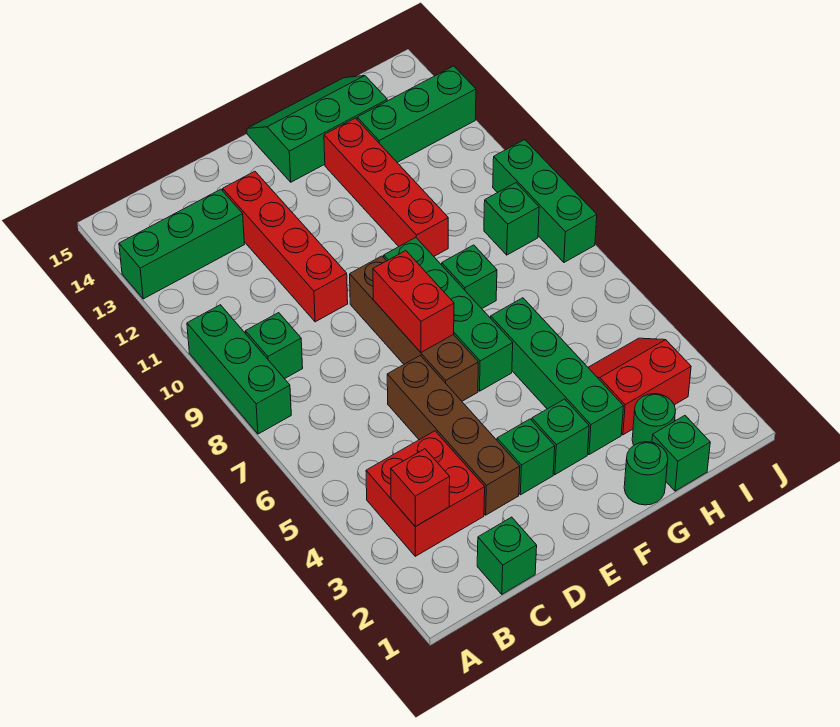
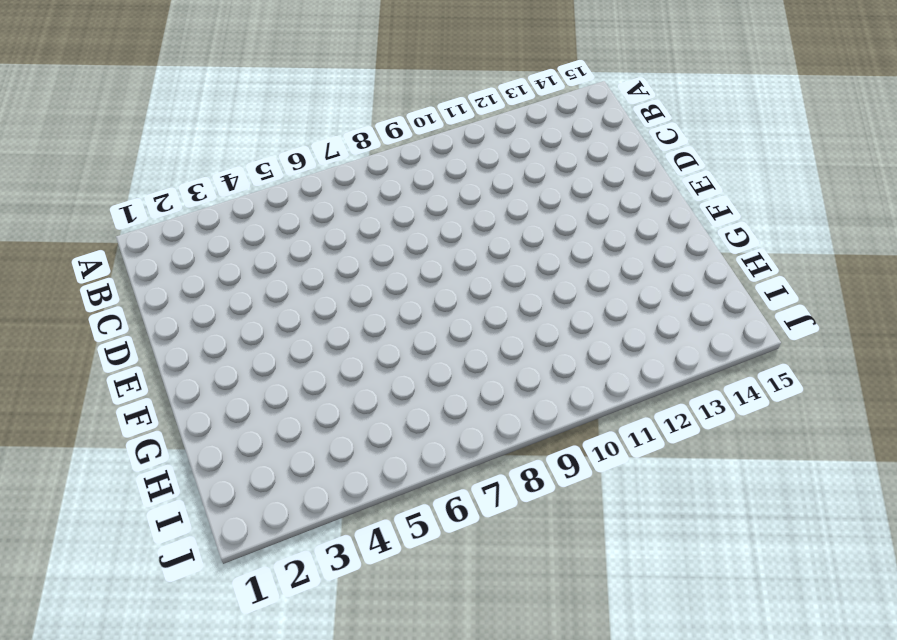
none -> green 1x3 brick [187,305,291,434]
none -> green 1x3 brick [119,189,245,299]
none -> red 2x2 brick [366,431,485,556]

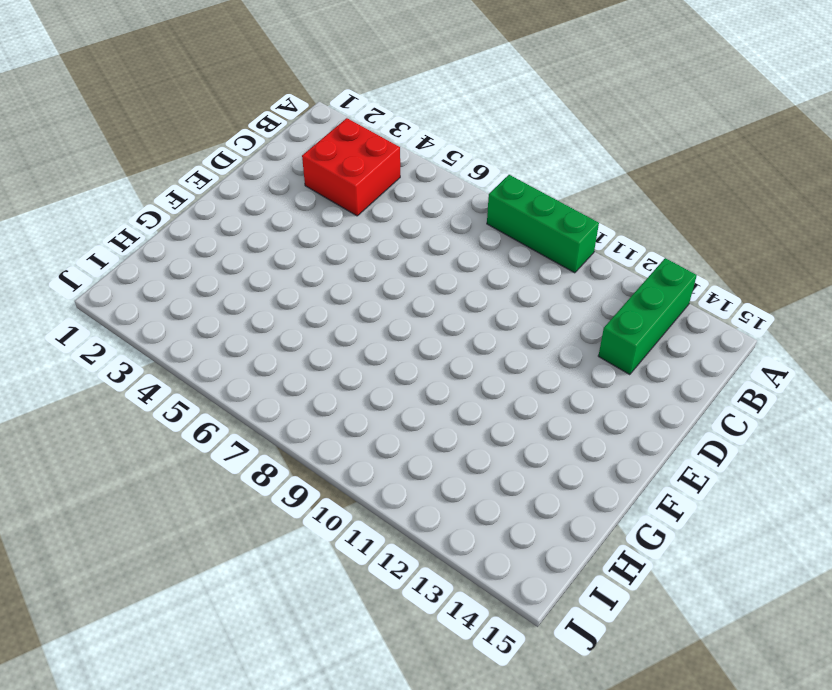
none -> green 1x1 brick [245,313,303,379]
none -> green 1x1 brick [477,517,537,594]
none -> brown 1x4 brick [387,355,520,515]

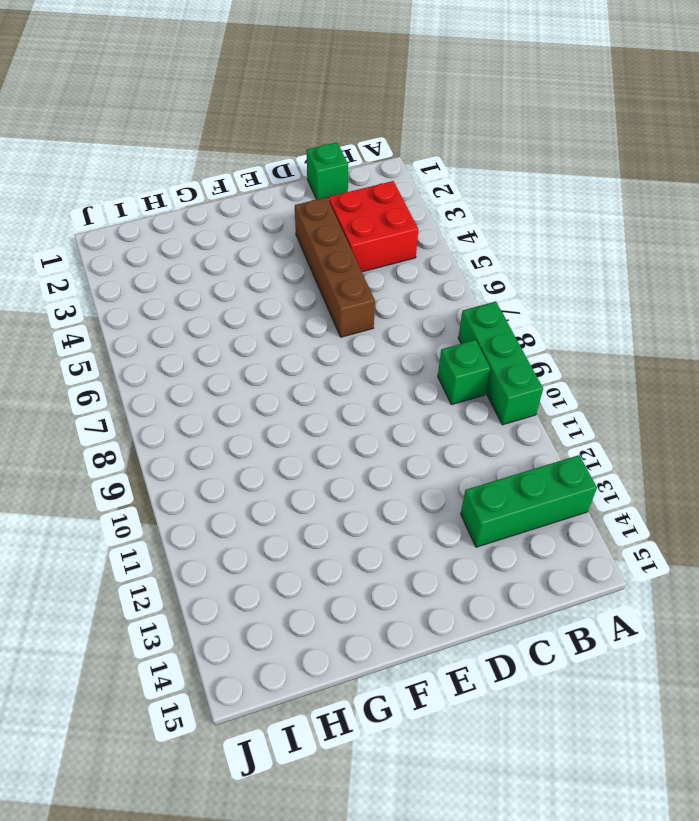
none -> red 1x4 brick [223,171,348,322]
none -> green 1x1 brick [497,419,555,495]
none -> brown 1x4 brick [350,256,478,401]

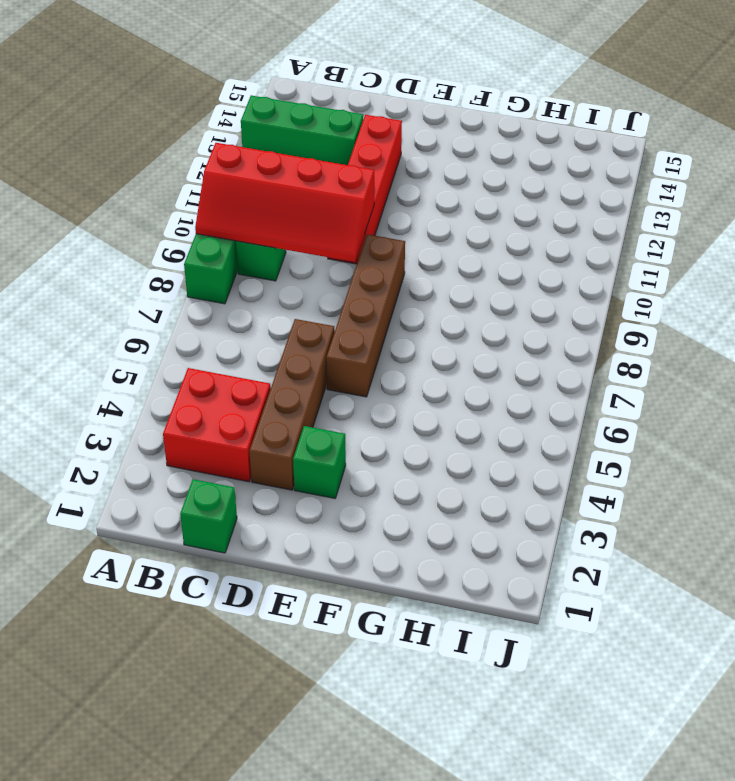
red 2x4 slope [195,143,374,262] -> none
none -> green 1x1 brick [532,399,589,475]
none -> green 1x4 brick [384,238,513,391]
none -> green 2x3 slope [247,76,387,182]

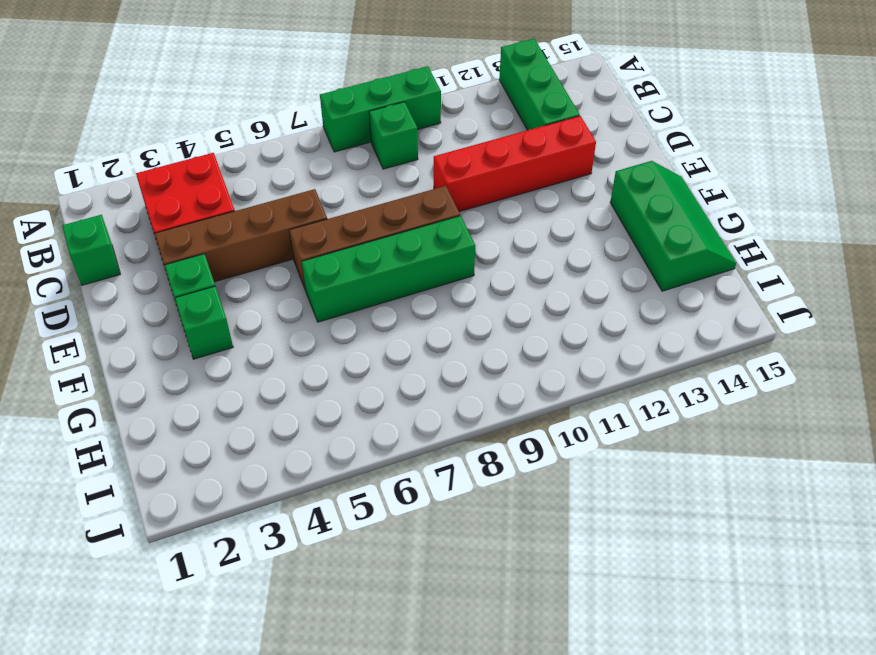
none -> green 1x1 round brick [624,442,668,505]
none -> green 1x4 brick [491,298,623,455]
none -> green 1x1 brick [442,245,497,309]

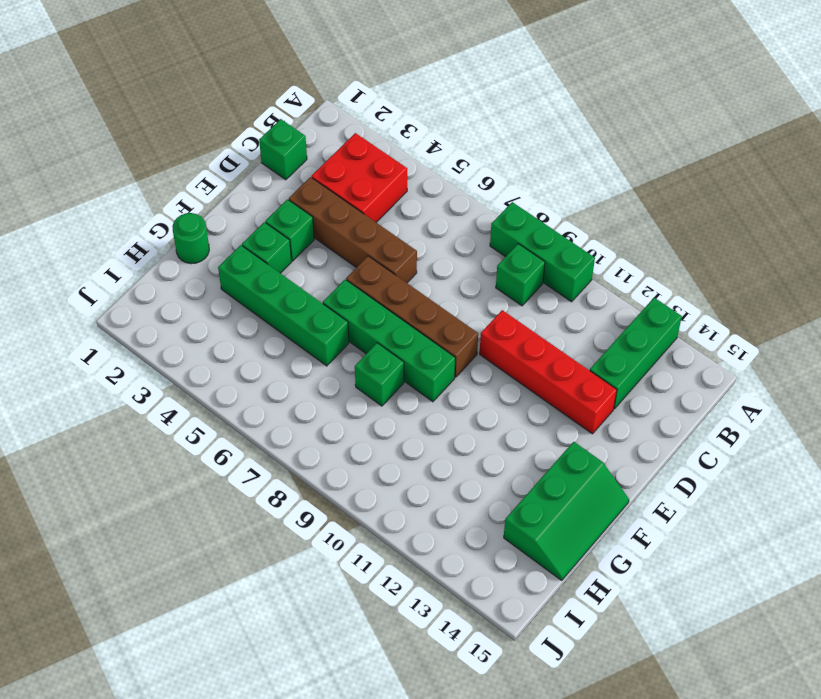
none -> red 1x4 brick [324,118,448,256]
none -> green 1x1 brick [652,416,710,491]
none -> green 1x1 round brick [632,394,675,445]

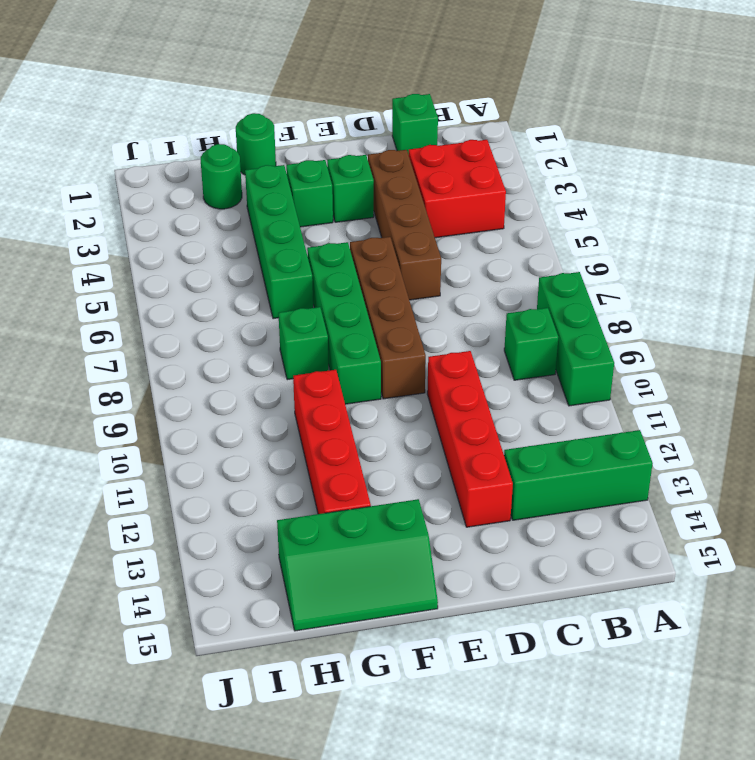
none -> green 1x1 brick [652,416,710,491]
none -> red 2x2 slope [588,338,691,435]
none -> green 1x3 brick [357,66,476,162]

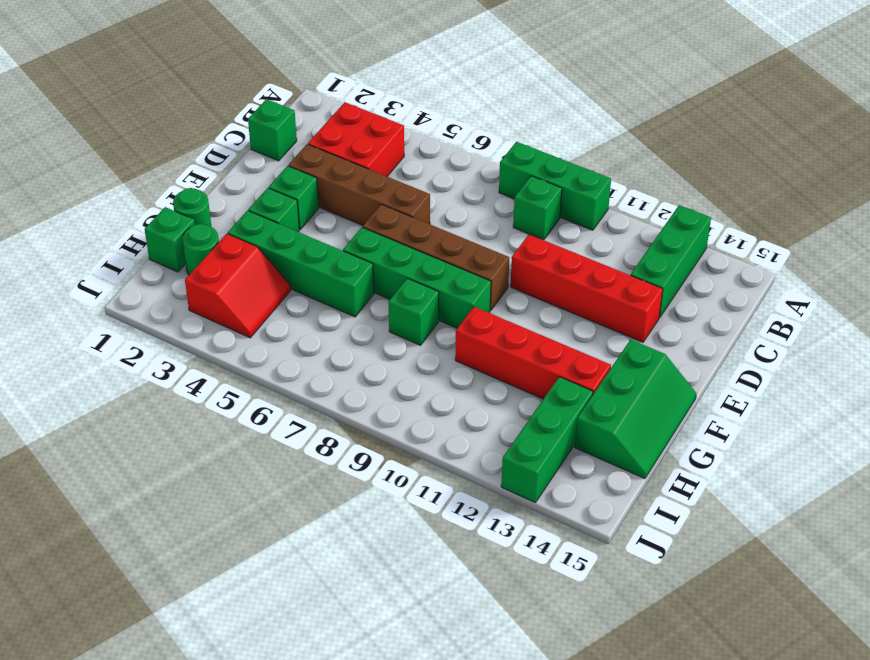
none -> green 1x1 brick [484,183,539,255]
none -> green 1x3 brick [493,140,597,262]
none -> red 1x1 brick [391,449,450,527]

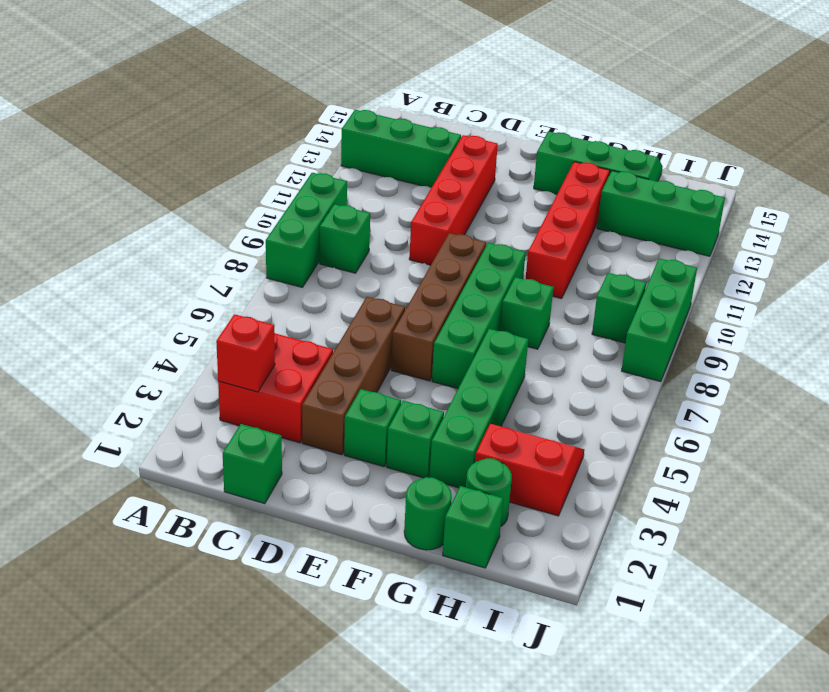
none -> red 1x2 brick [373,251,454,352]

